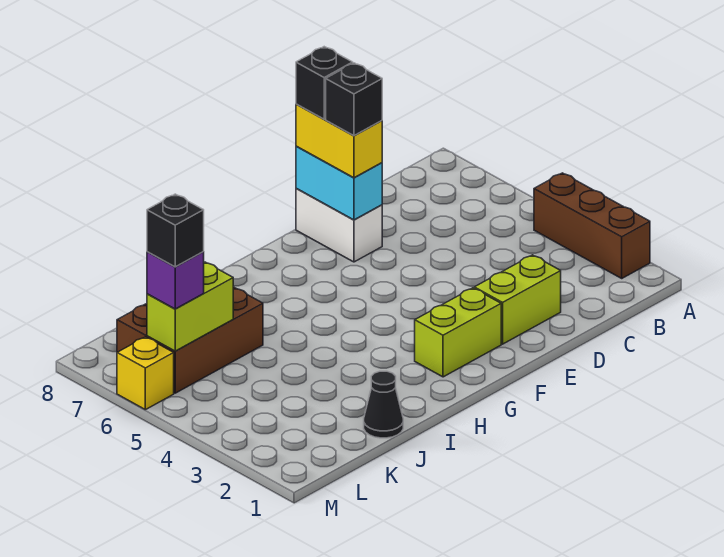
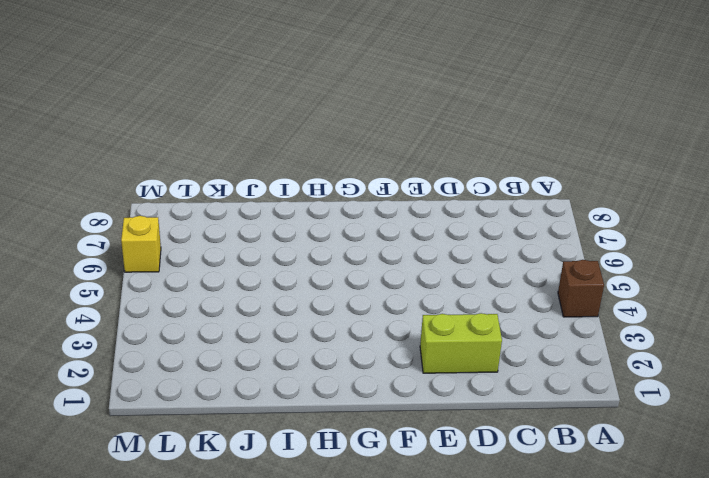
brown 1x1 brick [558,260,604,317] -> brown 1x3 brick [534,173,650,278]
none -> white 1x2 brick [296,189,382,262]
none -> lime 1x2 brick [415,288,501,377]
none -> black 1x1 cone [364,371,403,438]

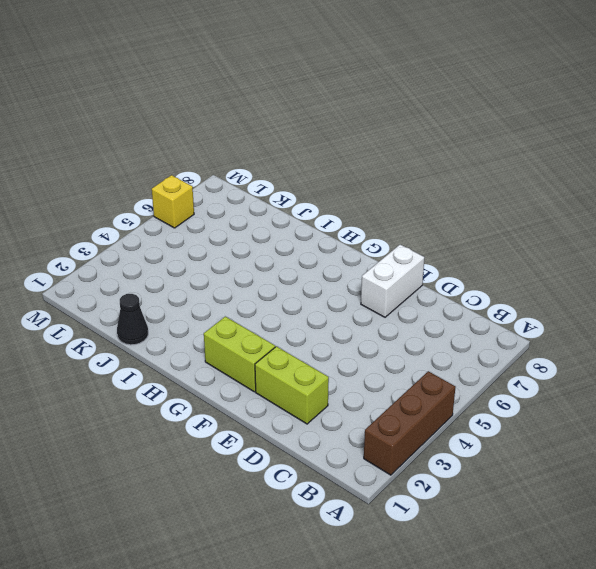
none -> brown 2x3 brick [117,287,263,393]
none -> cyan 1x2 brick [296,146,382,220]
none -> lime 1x2 brick [147,262,233,351]

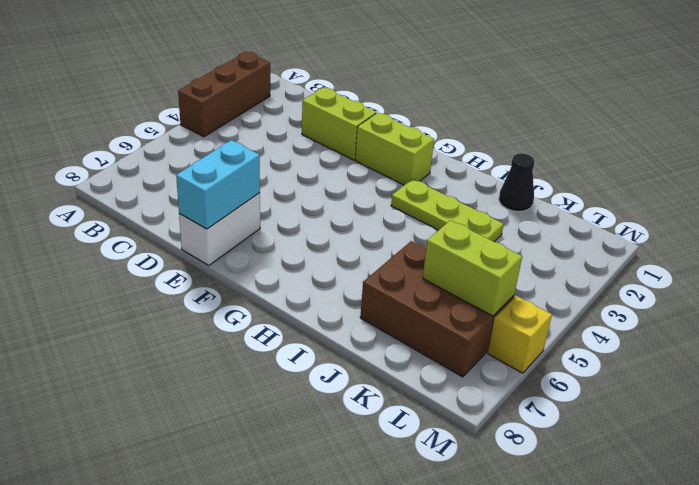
lime 1x3 plate [391,179,504,242] -> none
none -> yellow 1x2 brick [296,104,382,178]
none -> purple 1x1 brick [147,252,204,309]
none -> black 1x1 brick [326,63,382,136]

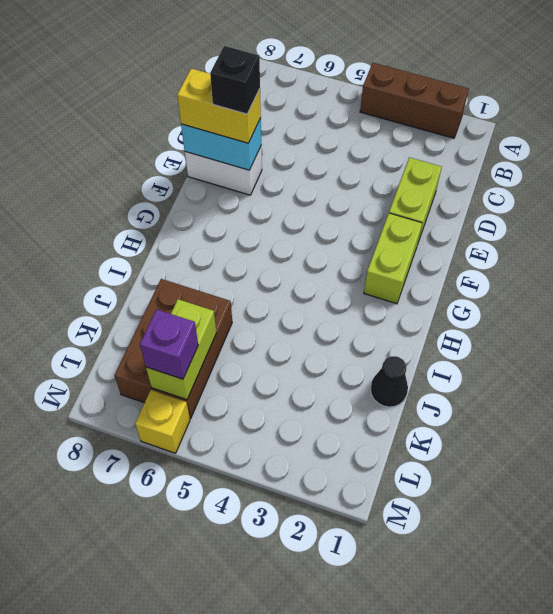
none -> black 1x1 brick [296,47,353,119]
none -> black 1x1 brick [147,194,204,267]

